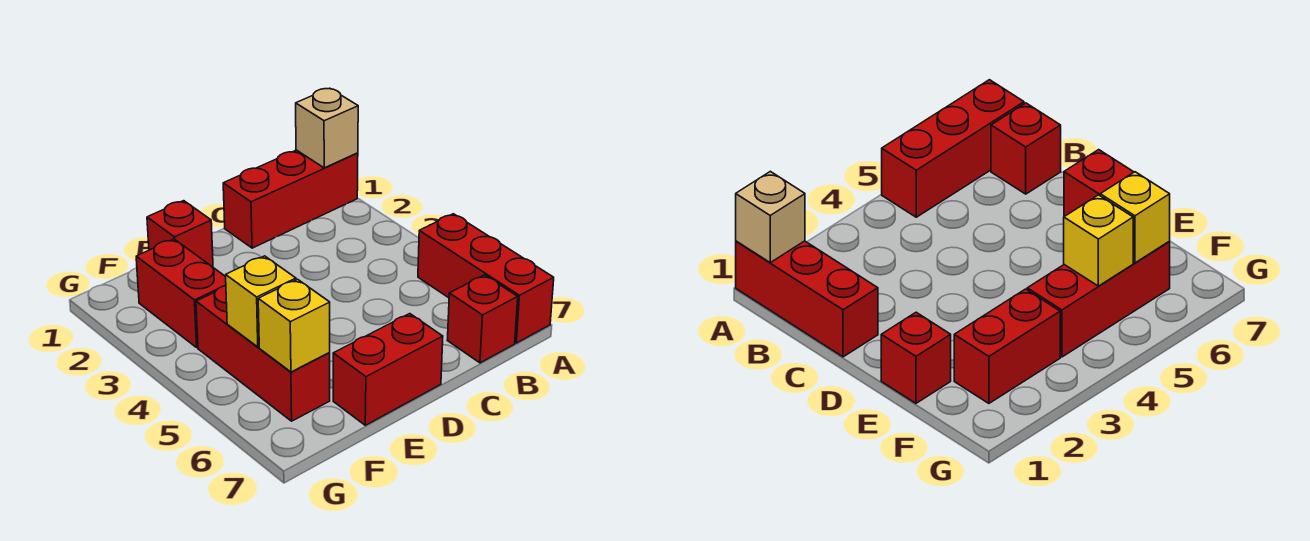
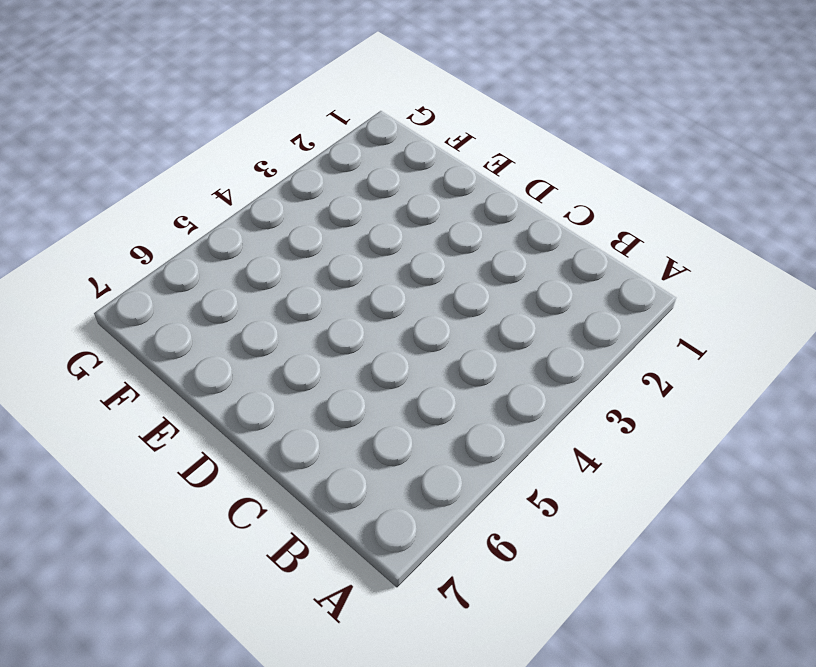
none -> red 1x3 brick [223,150,358,248]
none -> red 1x3 brick [418,214,554,343]

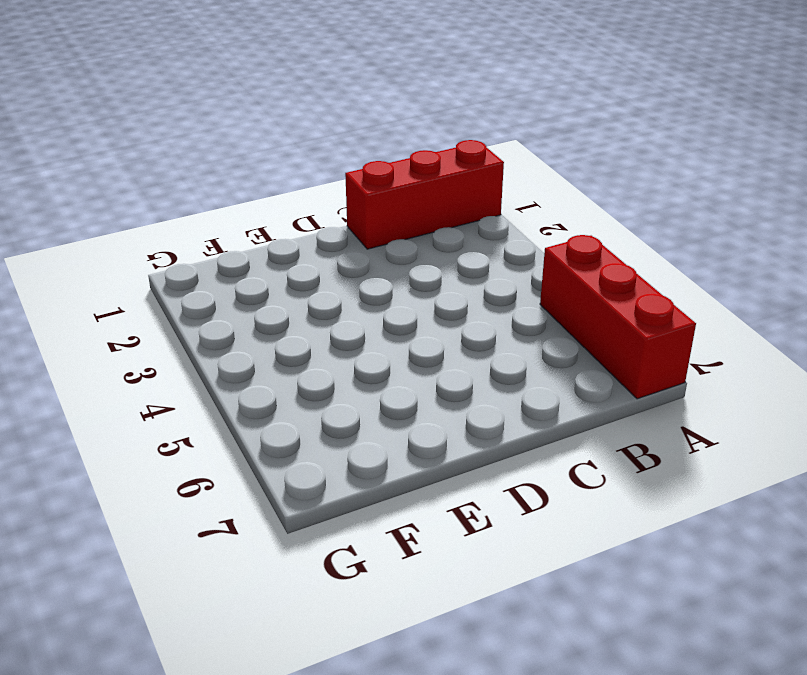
none -> red 1x1 brick [447,275,518,363]
none -> red 1x2 brick [333,314,443,425]

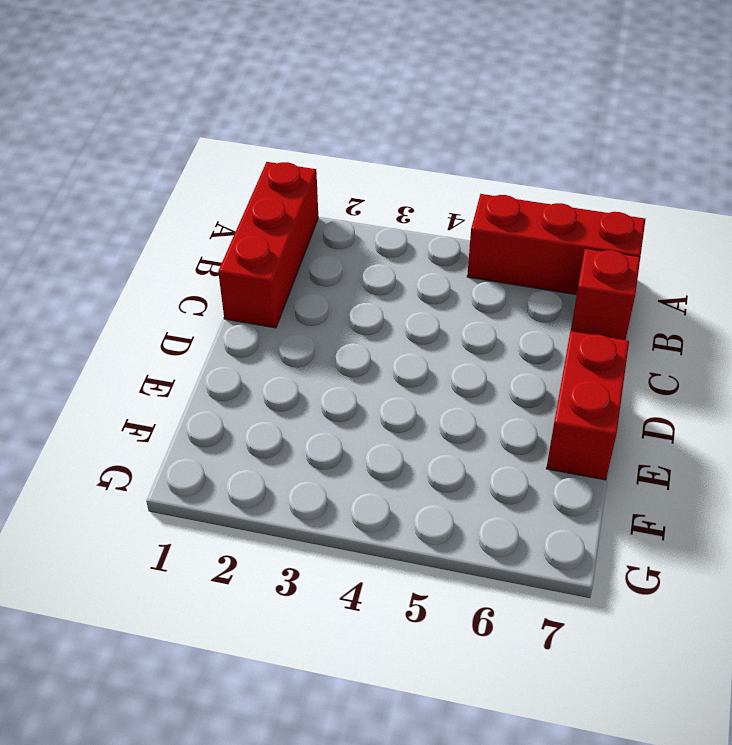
none -> red 1x1 brick [147,201,213,267]
none -> red 1x2 brick [136,239,226,347]

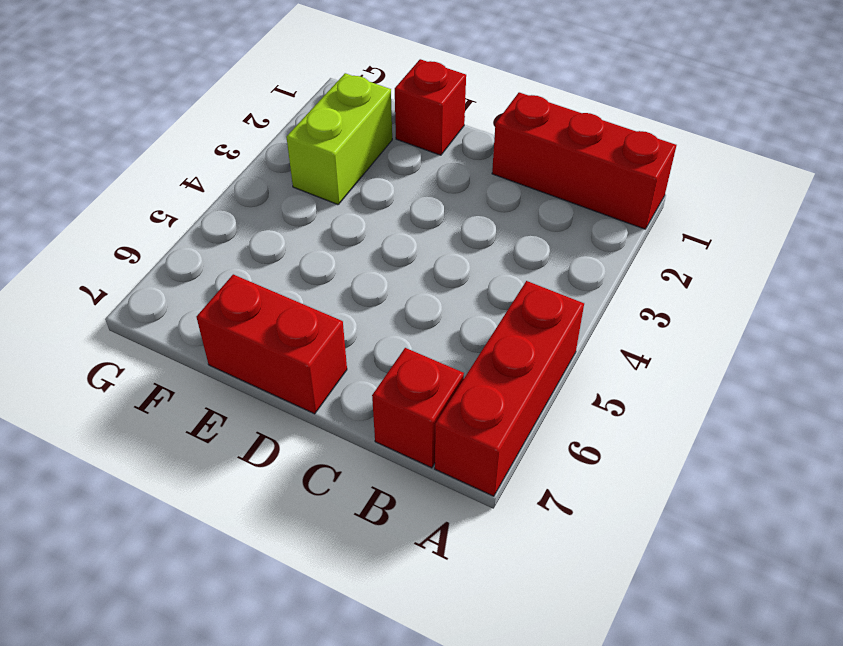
lime 1x2 brick [287,73,392,205] -> red 1x2 brick [136,239,226,347]
none -> red 1x3 brick [196,286,330,421]
none -> tan 1x1 brick [296,88,358,168]

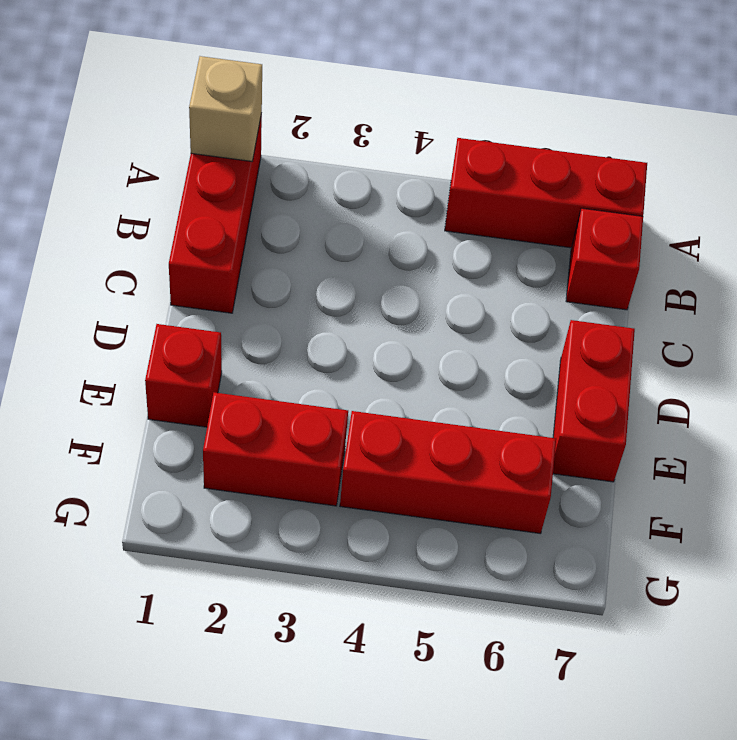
none -> yellow 1x1 brick [226,256,296,347]
none -> yellow 1x1 brick [258,279,330,372]

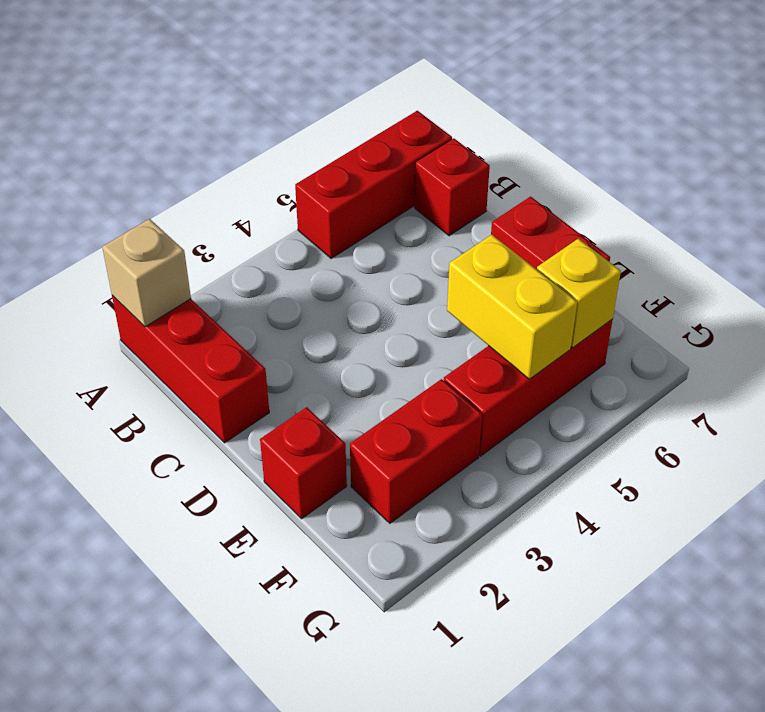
yellow 1x2 brick [447,235,577,379] -> yellow 1x1 brick [226,256,296,347]

